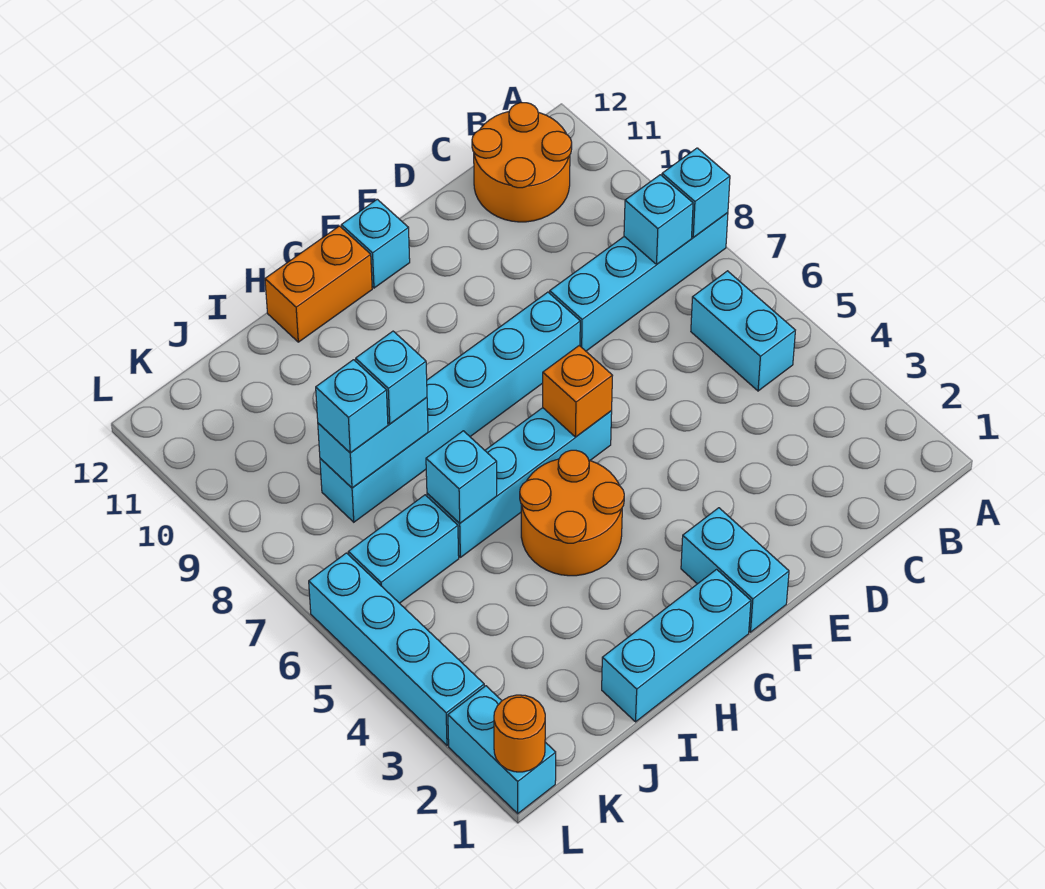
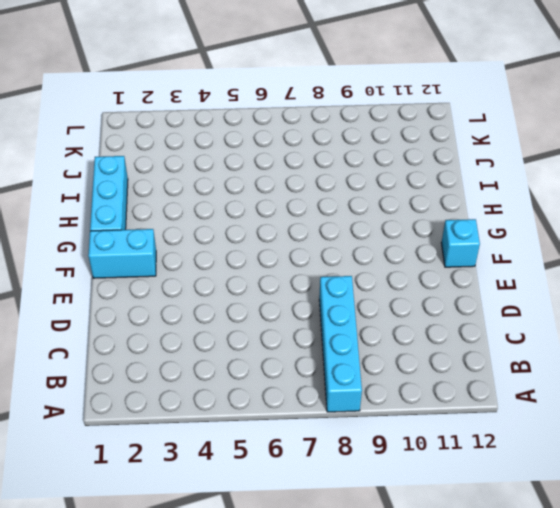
none -> cyan 1x2 brick [691,271,795,391]
none -> orange 2x2 round brick [472,103,572,222]
none -> cyan 1x6 brick [320,292,580,522]

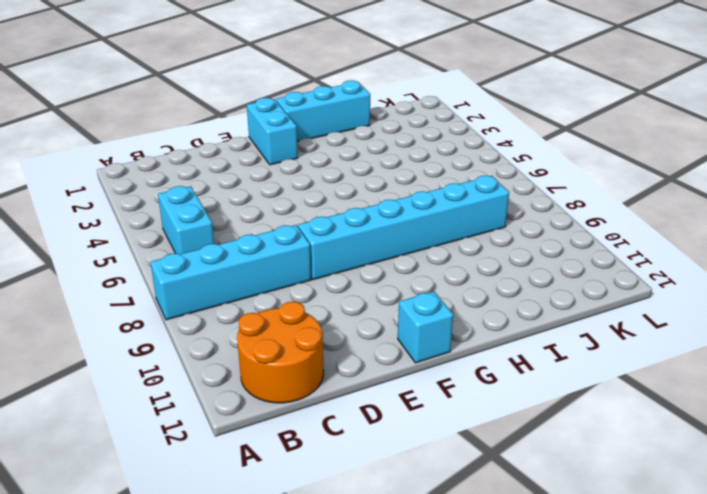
none -> cyan 1x4 brick [427,408,612,557]
none -> orange 2x2 round brick [520,450,624,576]
none -> orange 1x2 brick [265,226,372,342]

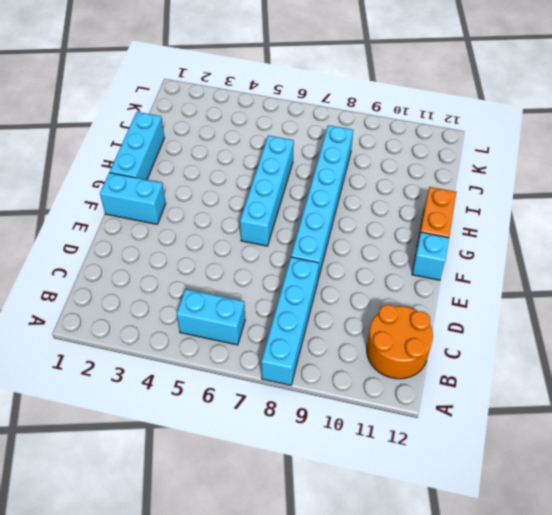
none -> orange 2x2 round brick [520,450,624,576]
none -> cyan 1x2 brick [348,495,459,603]
none -> cyan 1x2 brick [448,686,556,814]

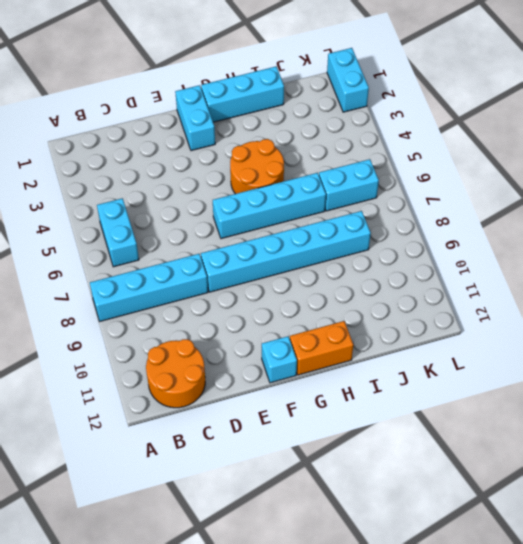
none -> cyan 1x4 brick [309,553,484,745]
none -> cyan 1x1 brick [662,148,730,238]
none -> cyan 1x1 brick [624,175,693,264]

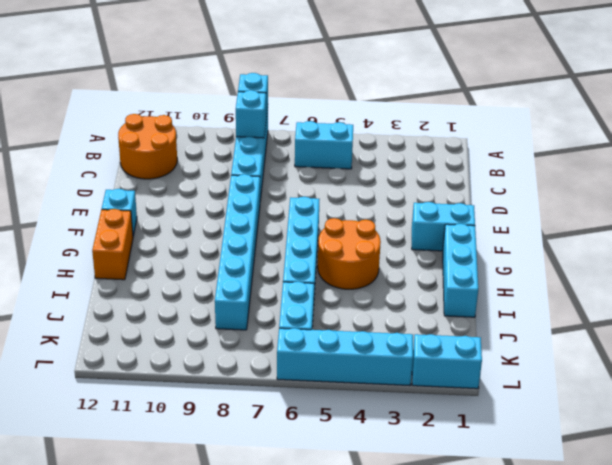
none -> orange 1x1 brick [543,346,613,437]
none -> cyan 1x1 brick [426,431,497,523]
none -> cyan 1x2 brick [318,397,428,488]

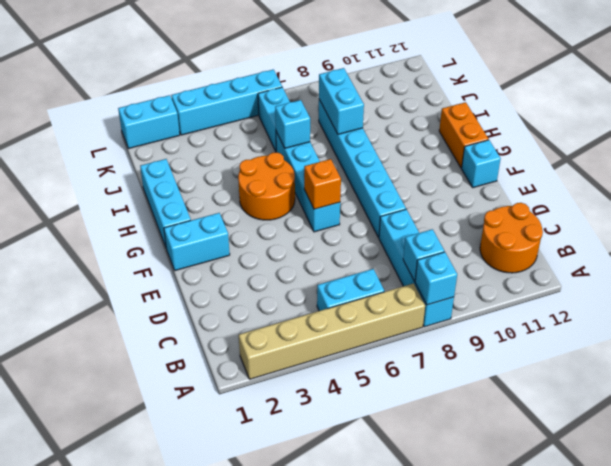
tan 1x6 brick [239,284,425,379] -> none
none -> orange 1x1 round brick [494,695,545,772]
none -> cyan 1x1 brick [356,331,427,424]
none -> cyan 1x1 brick [316,360,388,453]

